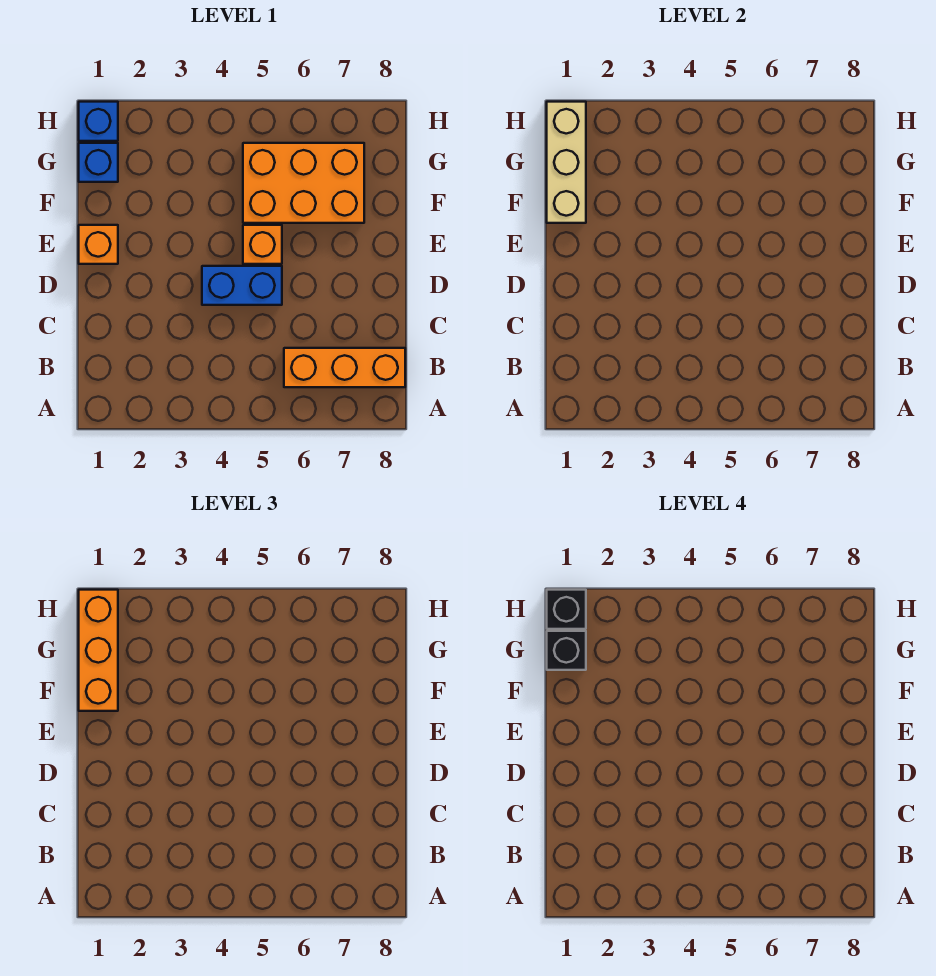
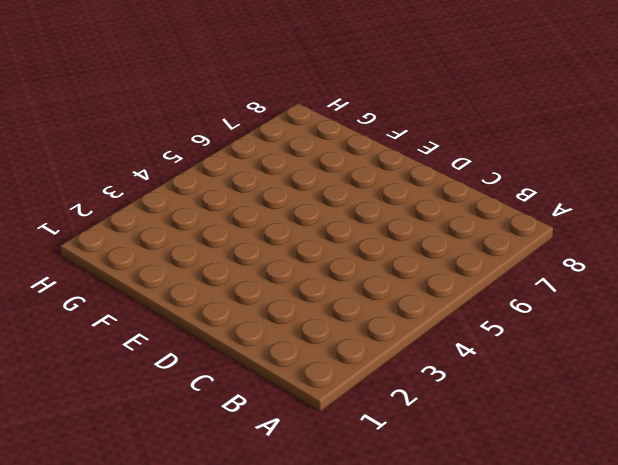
none -> orange 1x3 brick [284,348,405,387]
none -> blue 1x2 brick [202,266,282,305]

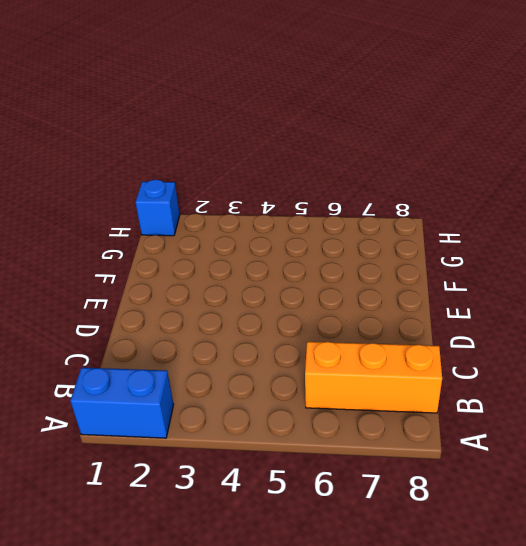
blue 1x2 brick [70,368,174,438] -> blue 1x2 brick moved to [202,266,282,305]
none -> orange 1x1 brick [79,225,118,264]
none -> orange 1x1 brick [243,225,282,264]

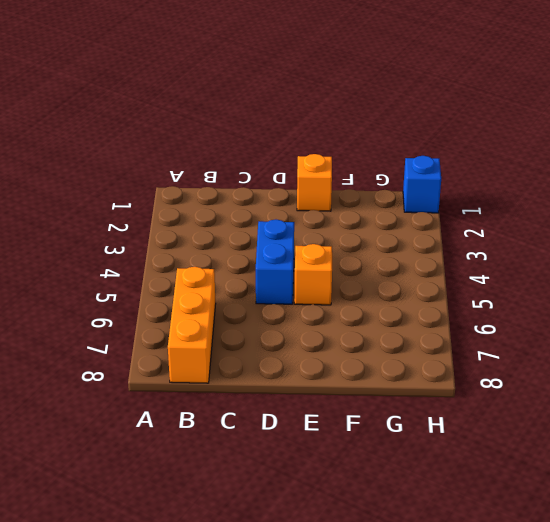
none -> orange 2x3 brick [243,143,364,223]
none -> blue 1x1 brick [79,143,118,182]

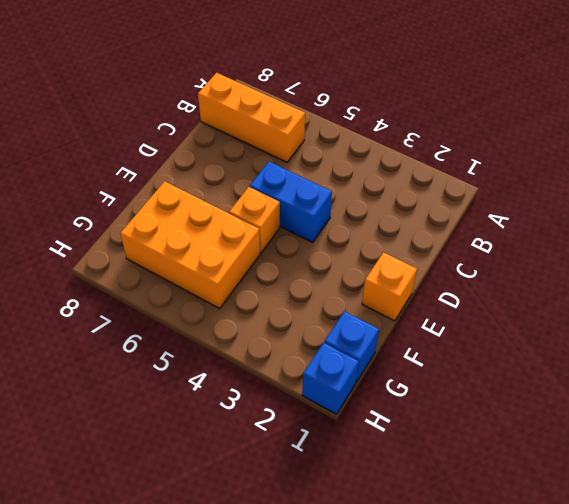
none -> tan 1x3 brick [547,102,586,223]
none -> orange 1x3 brick [79,590,118,711]

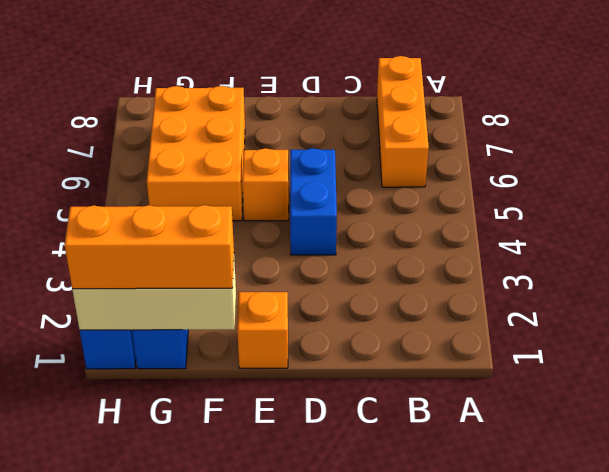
none -> black 1x1 brick [547,631,586,670]
none -> black 1x1 brick [547,590,586,629]

